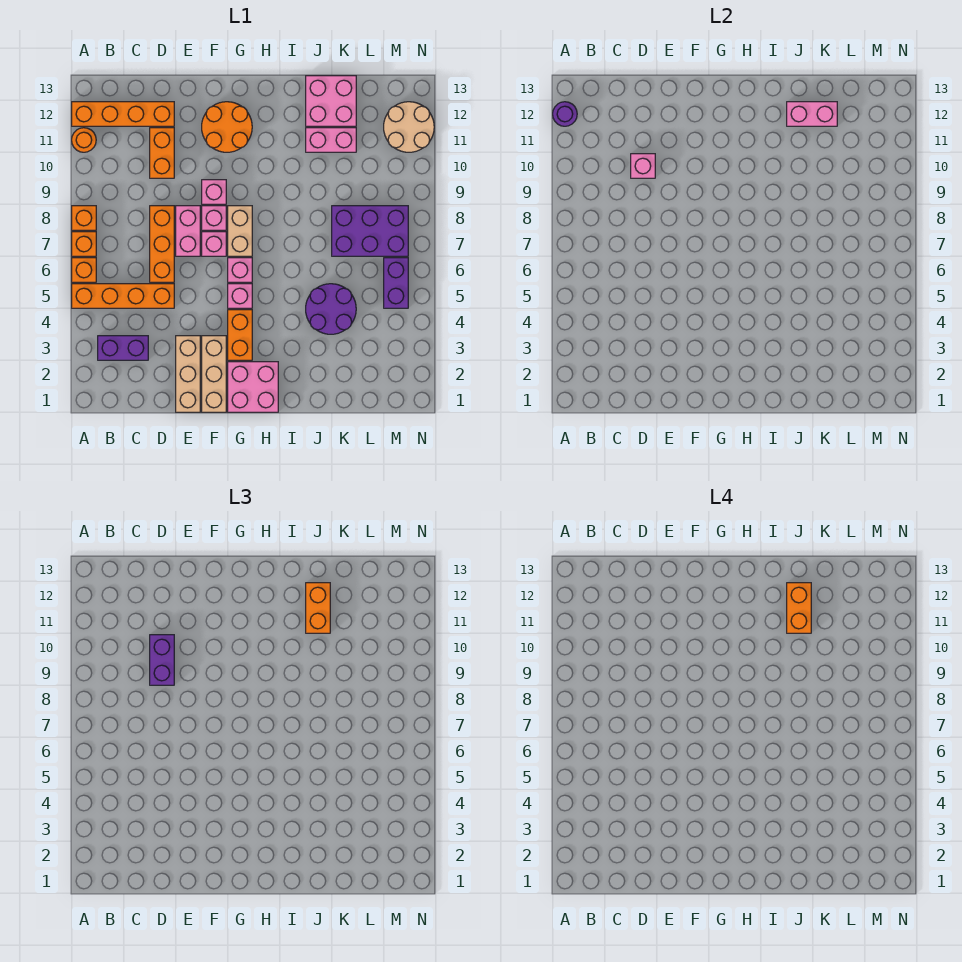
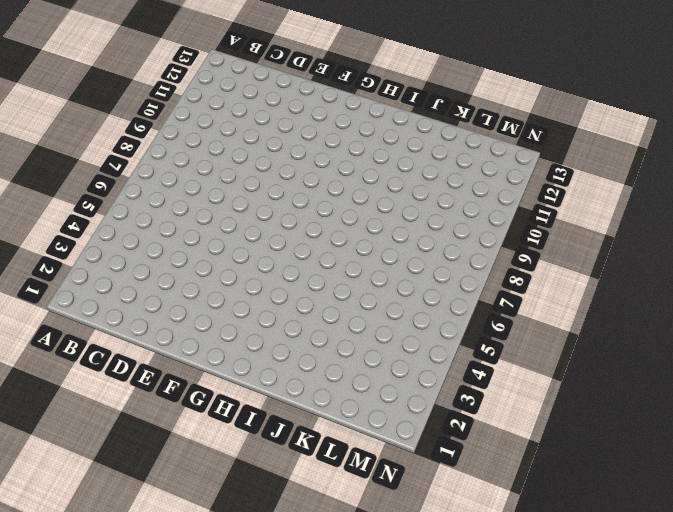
none -> orange 1x4 brick [72,284,174,308]
none -> orange 1x1 brick [72,258,96,282]
none -> orange 1x1 brick [72,232,96,256]
none -> orange 1x1 brick [72,206,96,230]

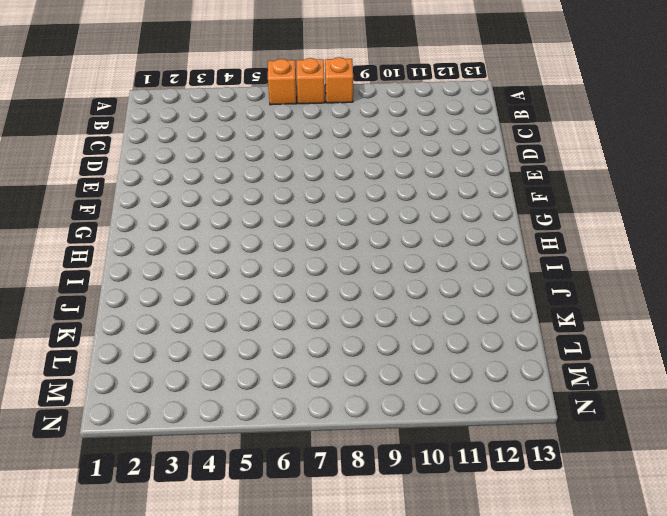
none -> orange 1x4 brick [72,284,174,308]
none -> orange 1x1 round brick [72,128,96,152]
none -> orange 1x4 brick [72,102,174,126]
none -> purple 1x2 brick [98,336,148,360]

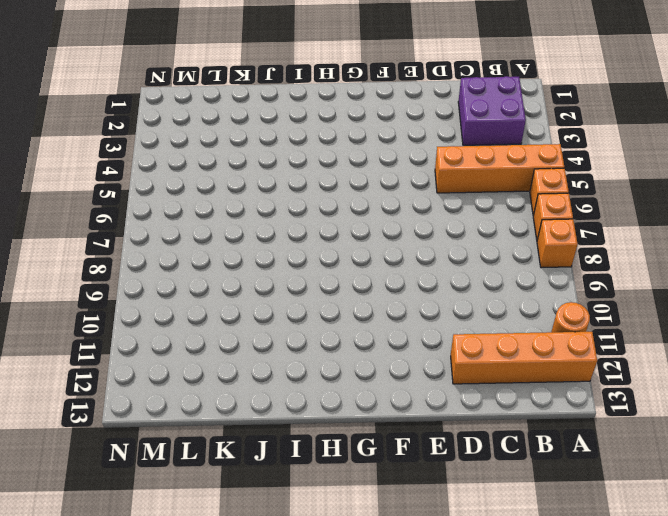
purple 2x2 brick [458,76,526,145] -> purple 1x2 brick [98,336,148,360]
none -> orange 1x3 brick [150,206,174,282]
none -> orange 1x2 brick [150,128,174,178]
none -> tan 1x3 brick [176,336,200,412]
none -> pink 1x2 brick [176,206,200,256]

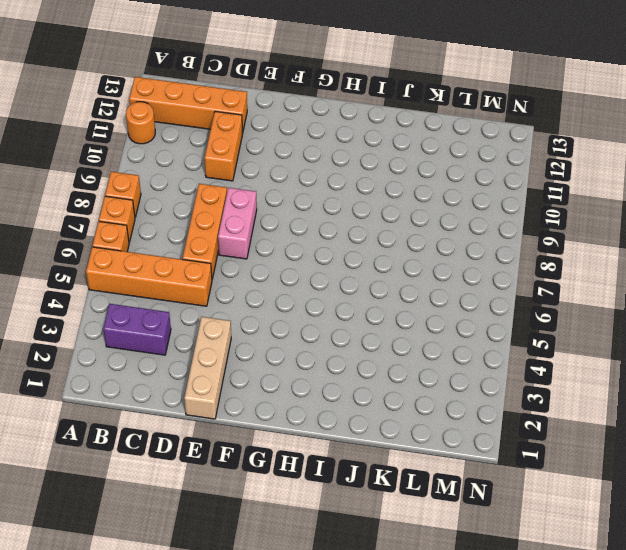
none -> tan 1x3 brick [202,336,226,412]
none -> pink 1x1 brick [202,232,226,256]
none -> pink 1x1 brick [202,206,226,230]
none -> pink 1x1 brick [202,180,226,204]

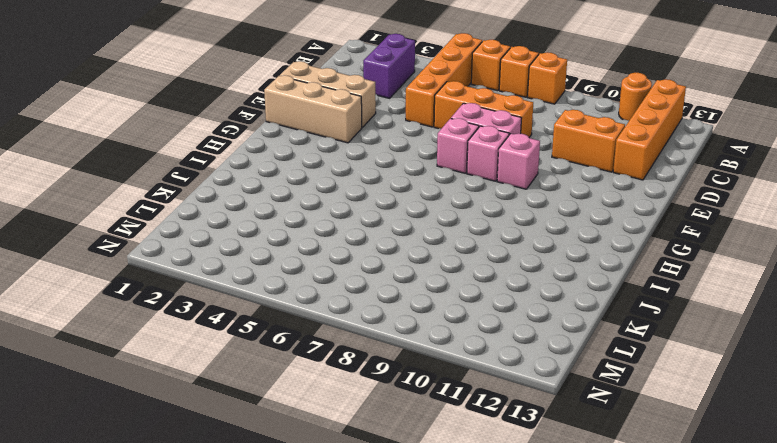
none -> orange 2x2 round brick [202,102,252,152]
none -> pink 2x2 brick [228,362,278,412]
none -> orange 1x2 brick [228,310,252,360]
none -> pink 1x1 brick [228,284,252,308]

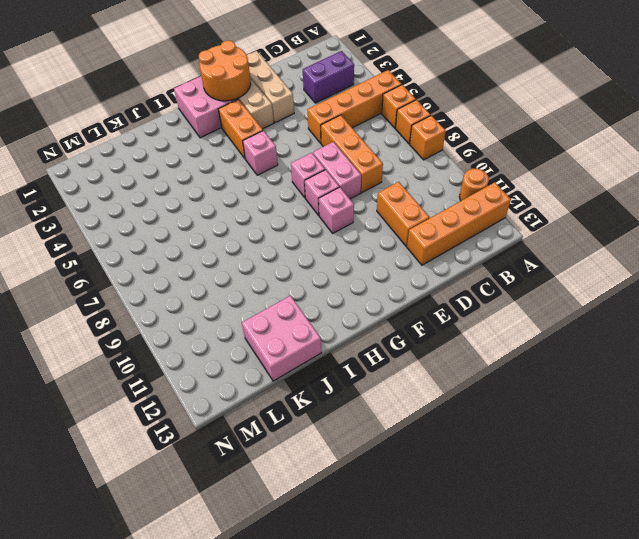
orange 2x2 round brick [199,40,251,101] -> orange 2x2 round brick moved to [202,102,252,152]
none -> pink 1x1 brick [228,258,252,282]
none -> tan 1x2 brick [228,206,252,256]
none -> purple 2x2 round brick [306,284,356,334]
none -> pink 1x2 brick [306,128,356,152]

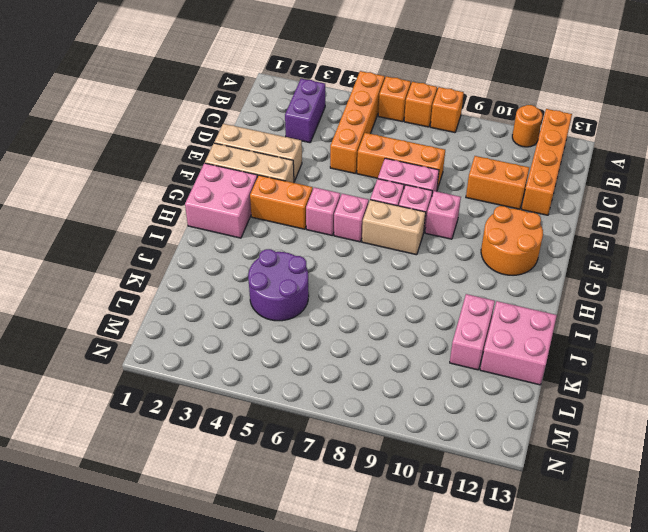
none -> purple 2x3 brick [332,206,408,256]
none -> purple 1x2 brick [384,258,408,308]
none -> tan 2x2 round brick [384,102,434,152]
none -> purple 1x1 round brick [553,102,577,126]

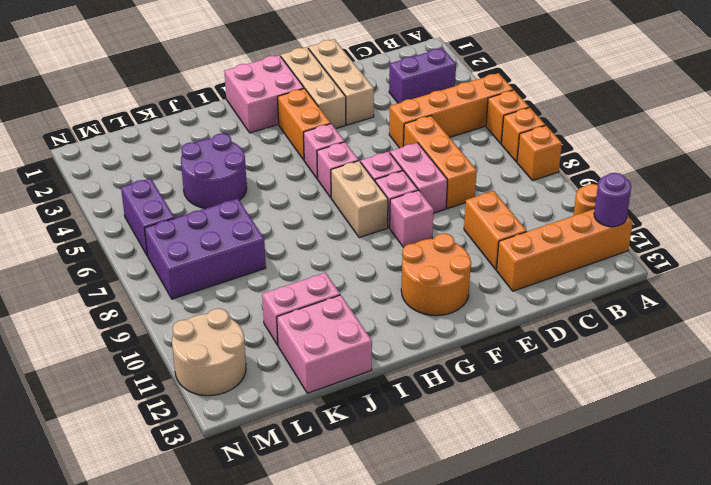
none -> pink 1x1 brick [631,154,655,178]
none -> pink 1x2 brick [787,102,837,126]
none -> purple 1x2 brick [150,635,174,685]
none -> orange 1x2 brick [306,583,330,633]

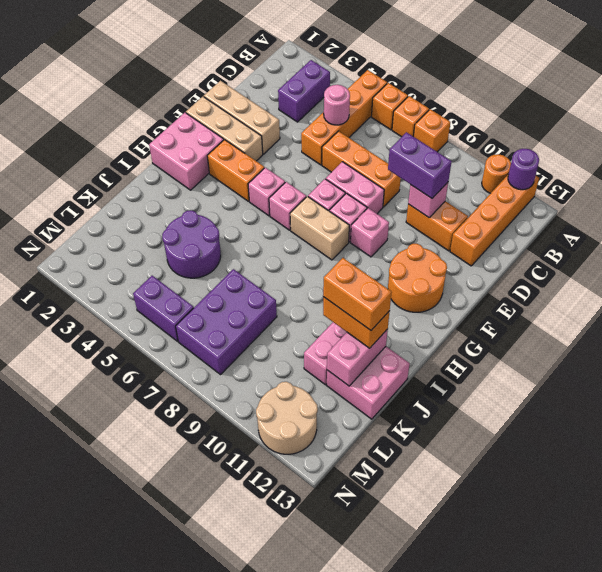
pink 1x1 round brick [324,85,350,125] -> none

